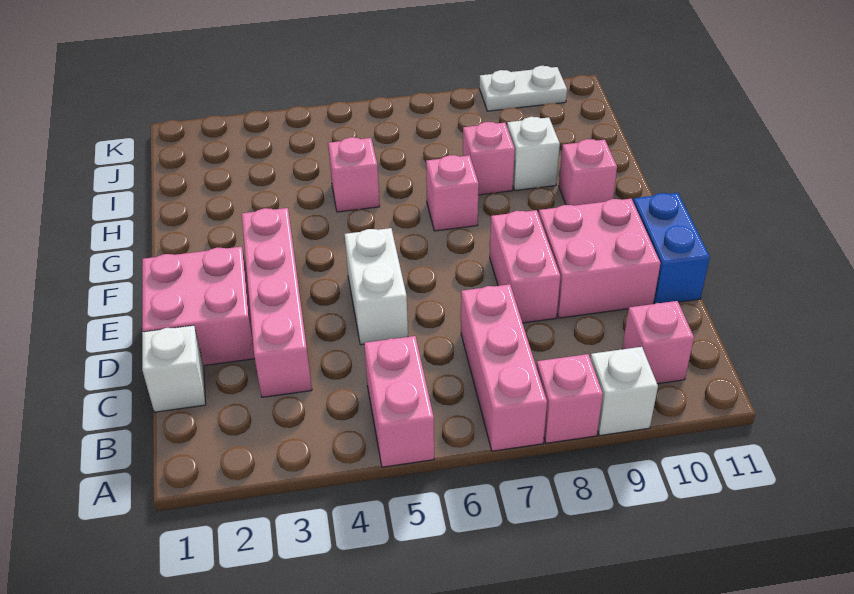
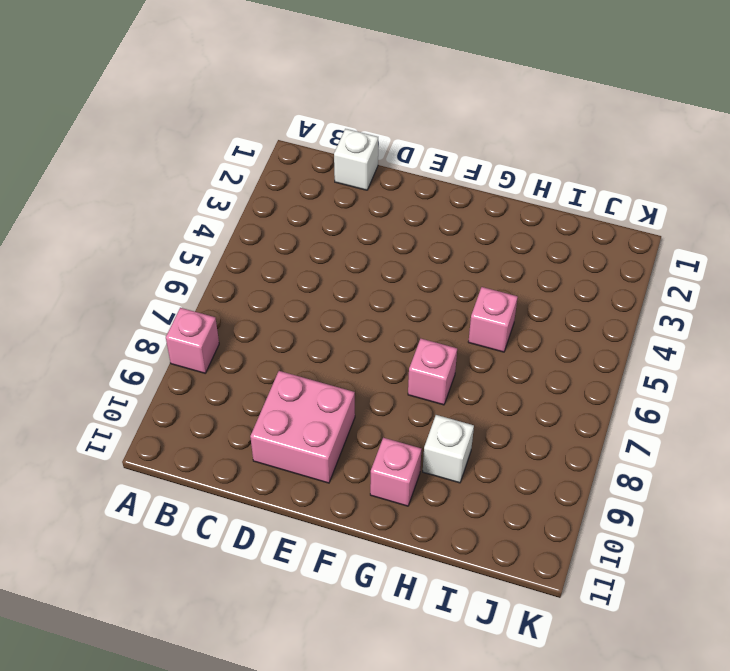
none -> pink 1x2 brick [364,336,434,467]
none -> pink 1x3 brick [461,284,547,451]
none -> white 1x1 brick [590,347,658,436]

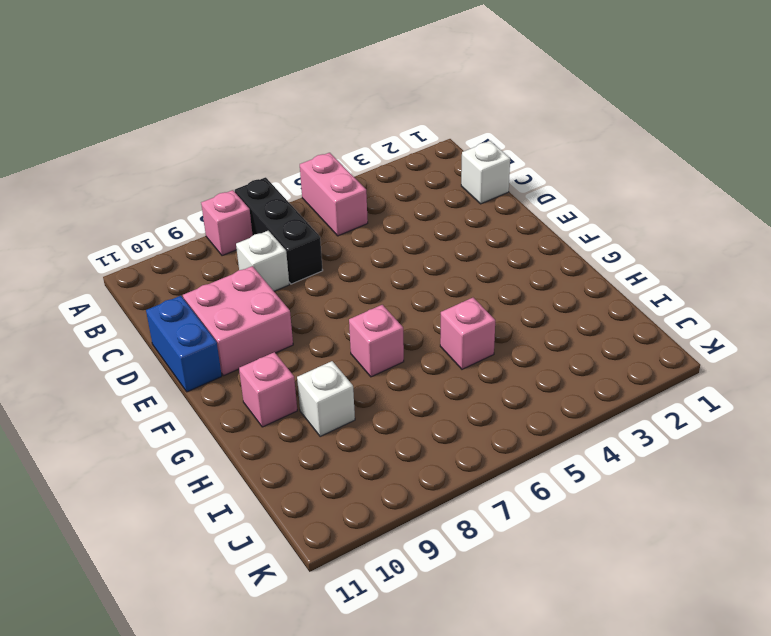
black 1x3 brick [235,177,323,284] -> pink 1x3 brick [461,284,547,451]
white 1x1 brick [236,231,289,291] -> white 1x1 brick moved to [590,347,658,436]
none -> pink 1x1 brick [622,301,694,384]
none -> pink 1x4 brick [242,208,312,397]
none -> pink 2x2 brick [142,247,255,366]

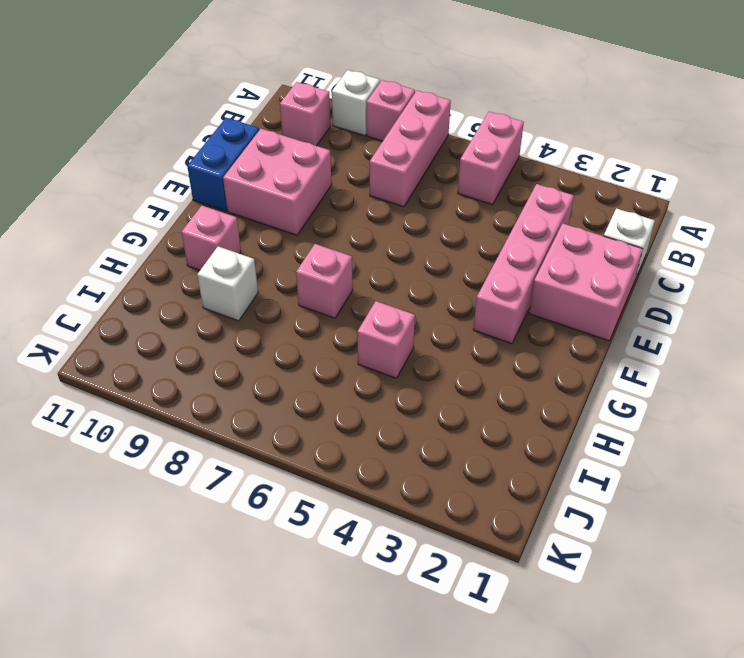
none -> white 1x2 brick [345,228,408,345]
none -> pink 1x2 brick [490,210,560,323]
none -> pink 1x1 brick [463,122,515,195]

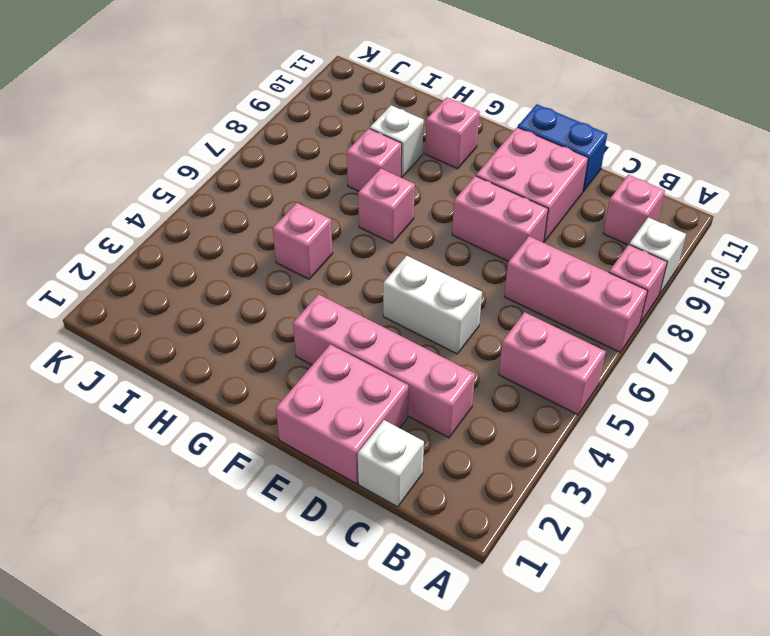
none -> white 1x2 plate [479,66,567,111]

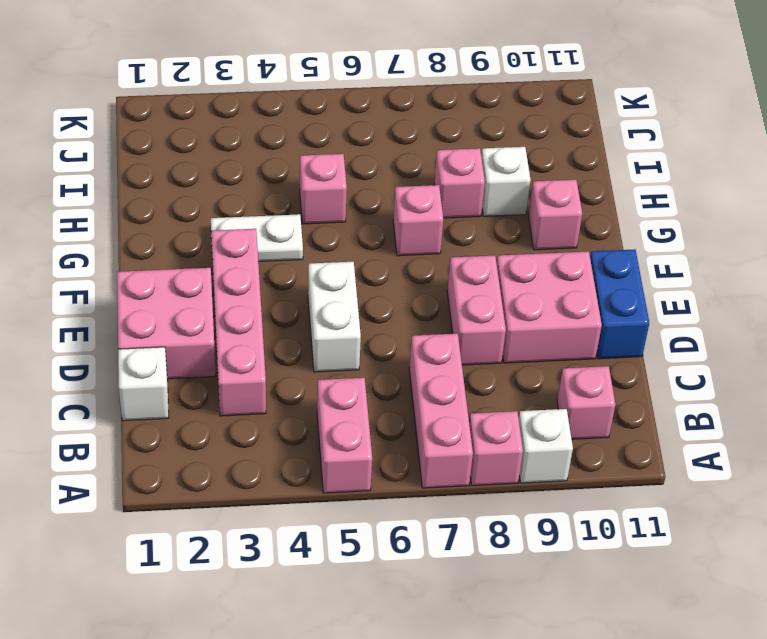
white 1x2 plate [211,214,303,262] -> white 1x2 plate moved to [479,66,567,111]

